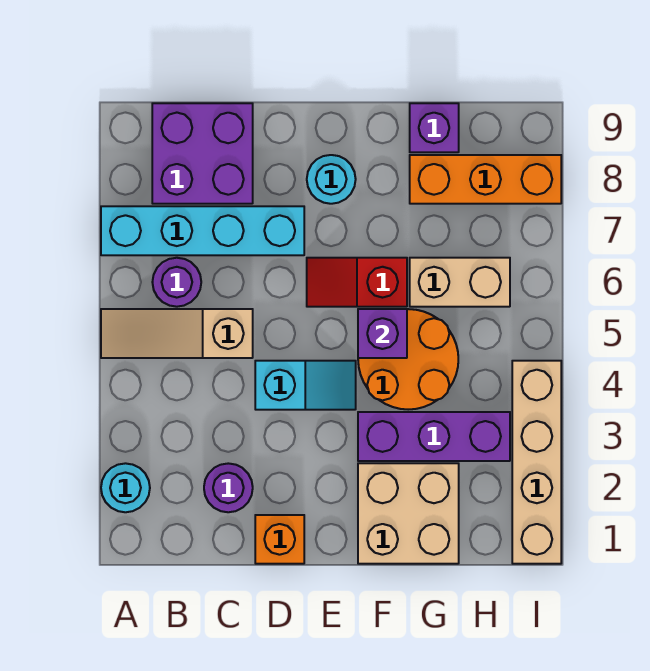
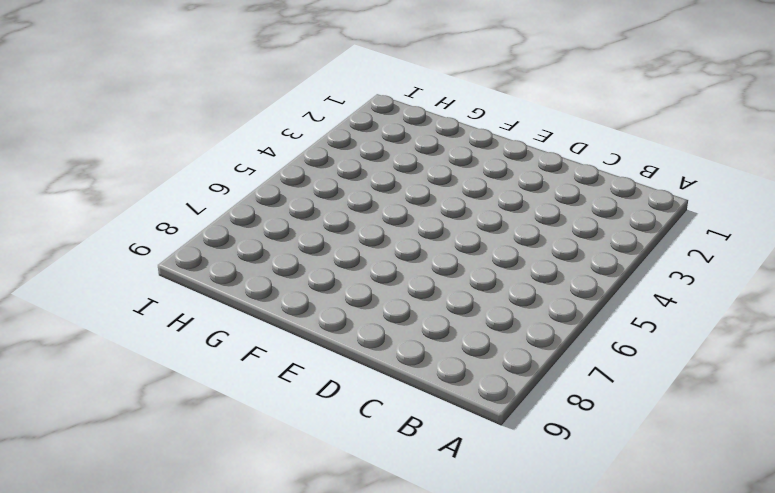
none -> cyan 1x1 round brick [101,463,150,512]
none -> tan 1x3 slope [101,309,253,358]
none -> cyan 1x4 brick [101,206,304,255]

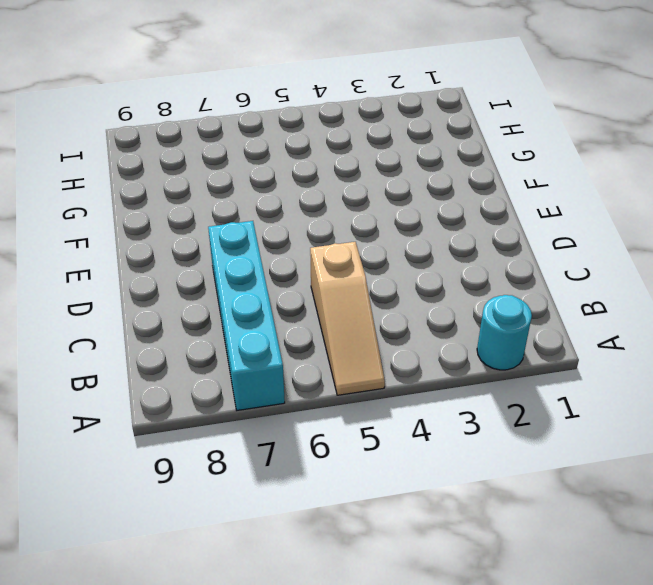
none -> purple 1x1 round brick [152,258,201,307]
none -> purple 2x2 brick [152,103,253,204]
none -> purple 1x1 round brick [204,463,253,512]

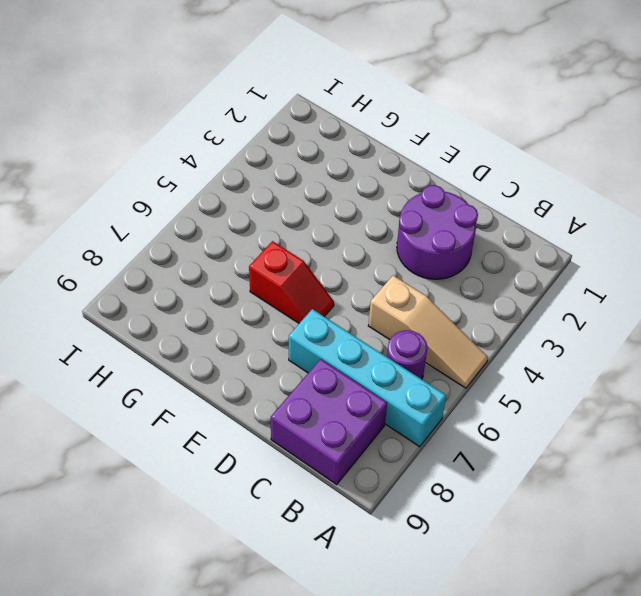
purple 2x2 round brick [397,185,478,279] -> purple 1x1 round brick [204,463,253,512]
none -> cyan 1x1 round brick [101,463,150,512]
none -> orange 1x1 brick [255,515,304,564]
none -> cyan 1x2 slope [255,361,356,410]

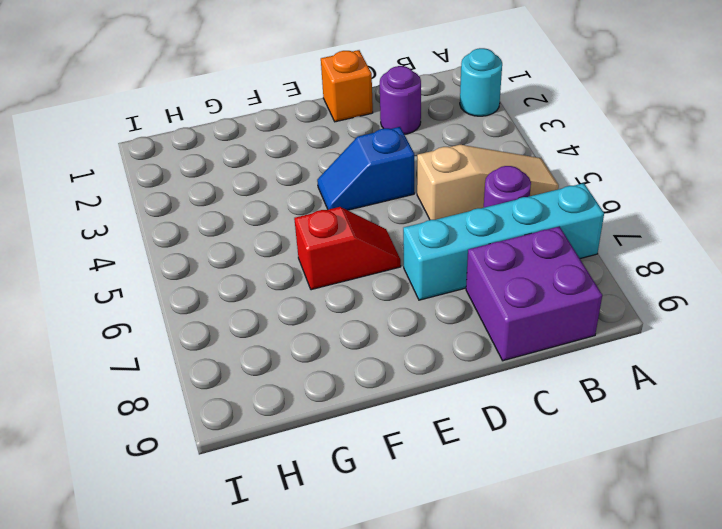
blue 1x2 slope [317,127,414,210] -> cyan 1x2 slope [255,361,356,410]
none -> cyan 1x1 round brick [307,155,356,204]
none -> tan 2x2 brick [358,463,459,564]
none -> purple 1x3 brick [358,412,510,461]

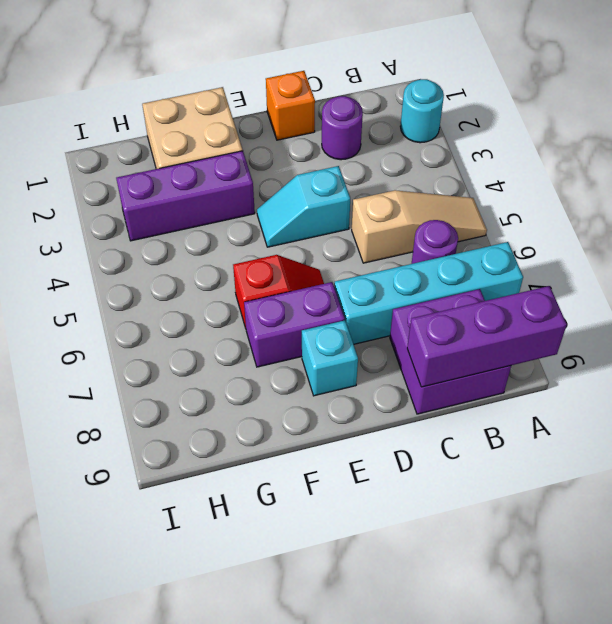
purple 1x3 brick [407,286,567,387] -> none
purple 1x2 brick [244,282,345,367] -> none
cyan 1x1 brick [302,320,358,396] -> cyan 1x1 round brick [307,155,356,204]
none -> orange 2x2 round brick [358,309,458,410]
none -> tan 1x2 brick [410,258,510,307]
none -> orange 1x3 brick [410,155,561,204]

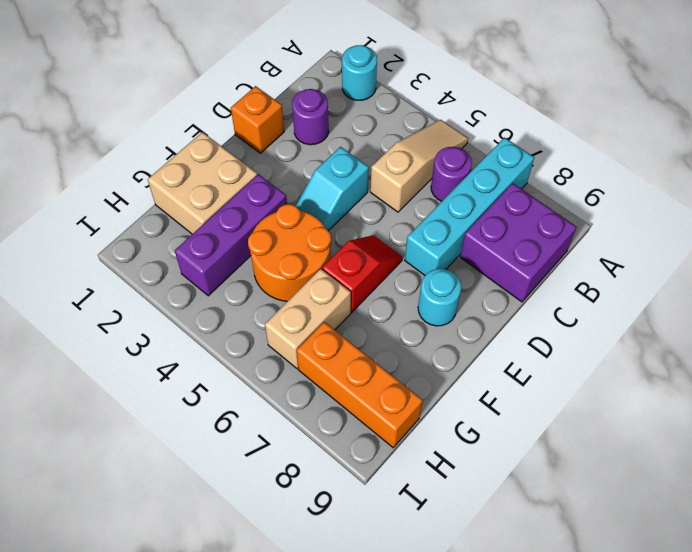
orange 1x3 brick [297,322,423,448] -> orange 1x3 brick turned to [410,155,561,204]
none -> purple 1x1 brick [410,103,459,152]
none -> tan 1x4 brick [512,361,561,564]
none -> purple 1x1 brick [358,309,407,358]

